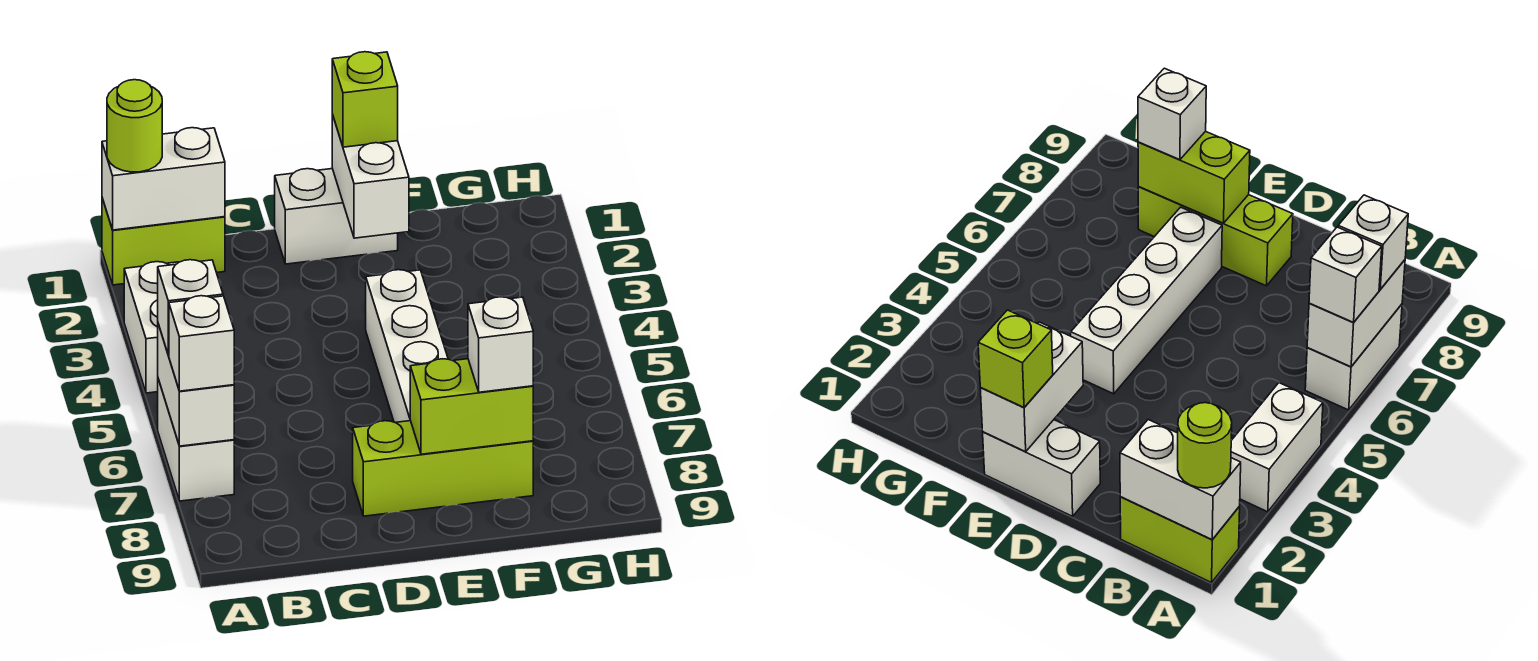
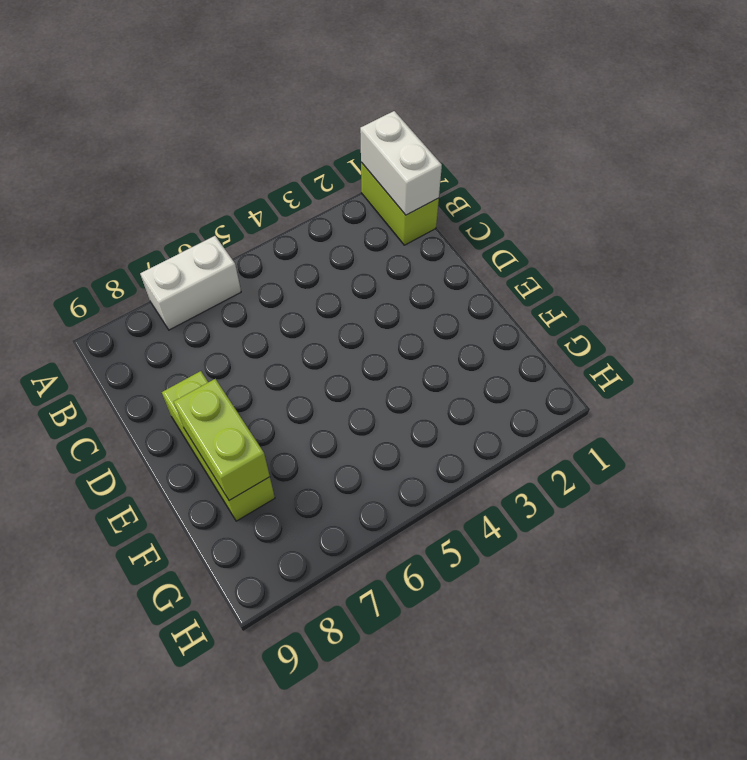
none -> white 1x2 brick [124,262,179,393]
none -> white 1x2 brick [275,169,398,264]
none -> white 1x4 brick [366,270,448,422]

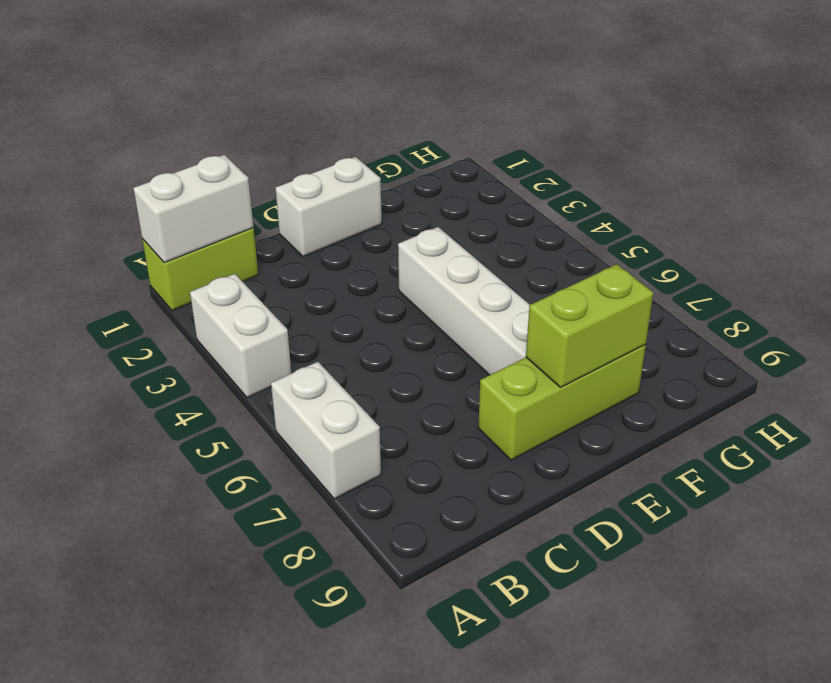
none -> white 1x2 brick [158,324,234,446]
none -> white 1x2 brick [332,114,409,238]
none -> lime 1x1 round brick [107,80,162,172]

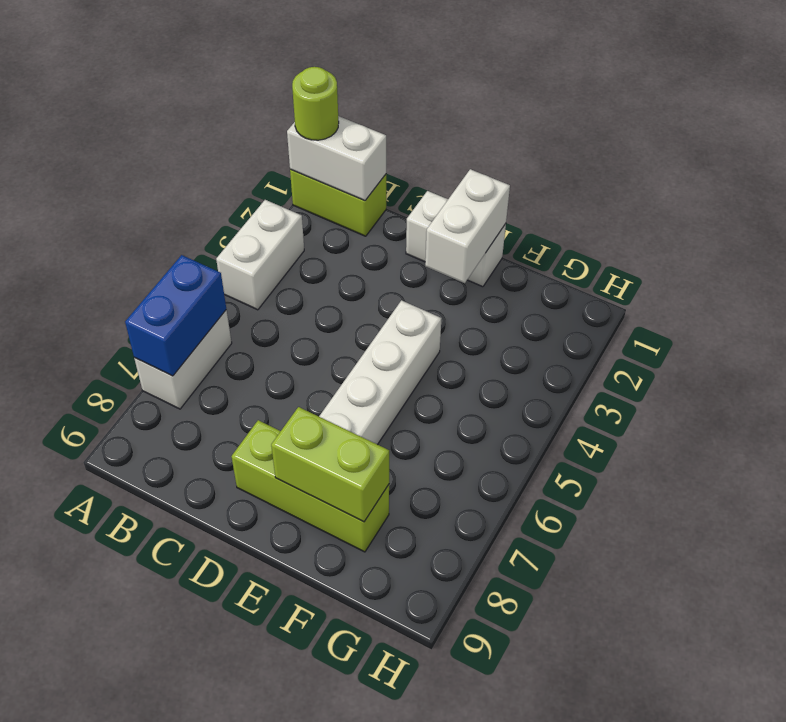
blue 1x2 brick [125,255,226,376] -> white 1x2 brick [158,324,234,446]
none -> white 1x1 brick [158,260,223,355]
none -> white 1x1 brick [169,296,234,391]
none -> lime 1x1 brick [332,52,398,147]

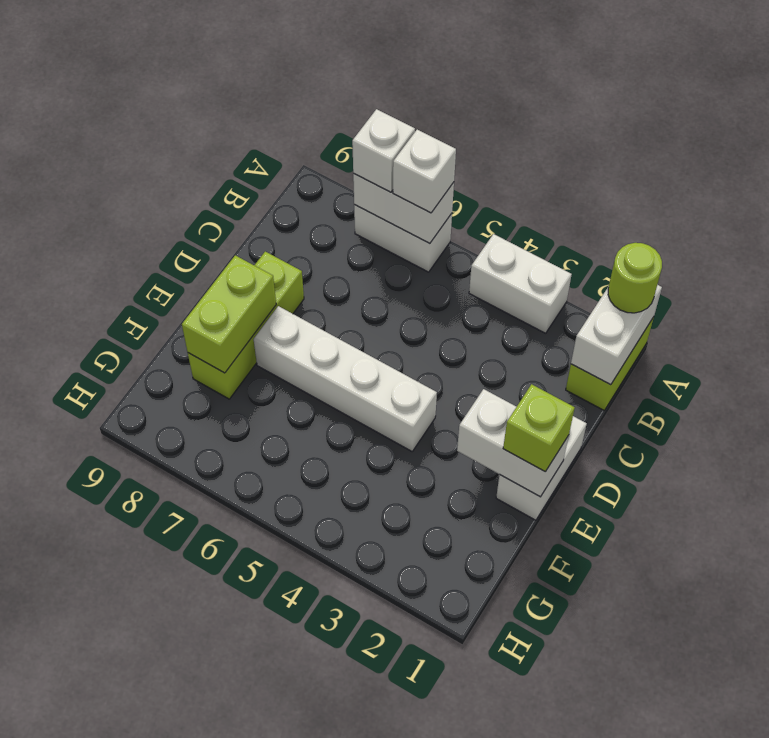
none -> white 1x1 brick [468,297,533,392]

